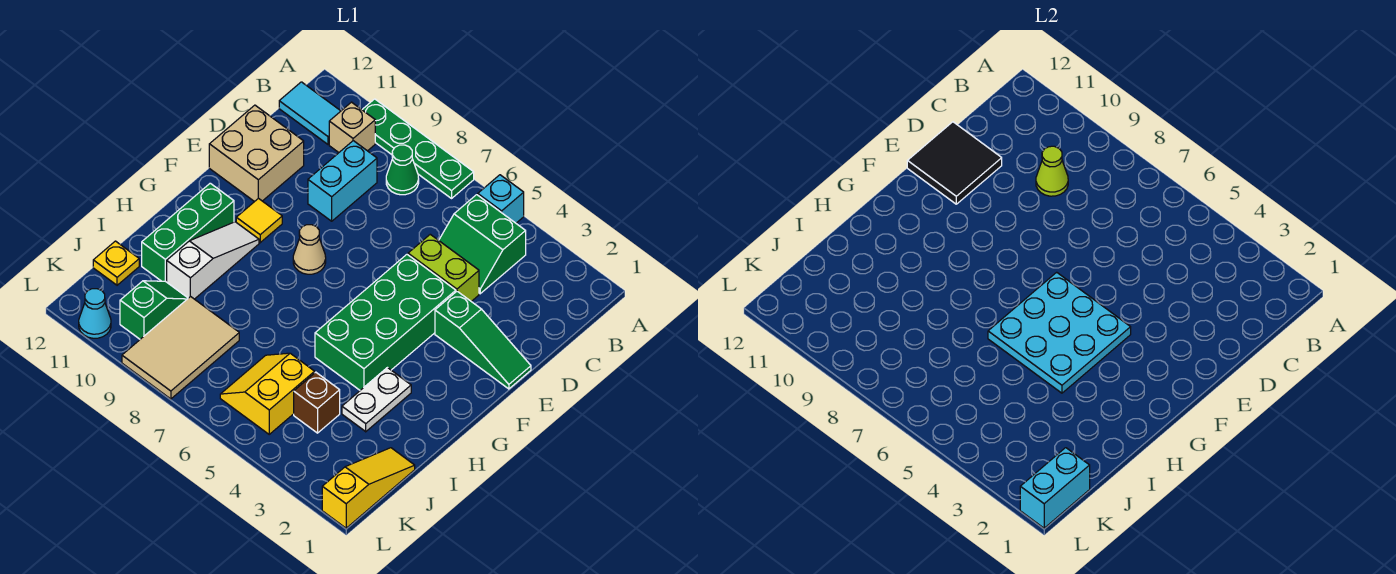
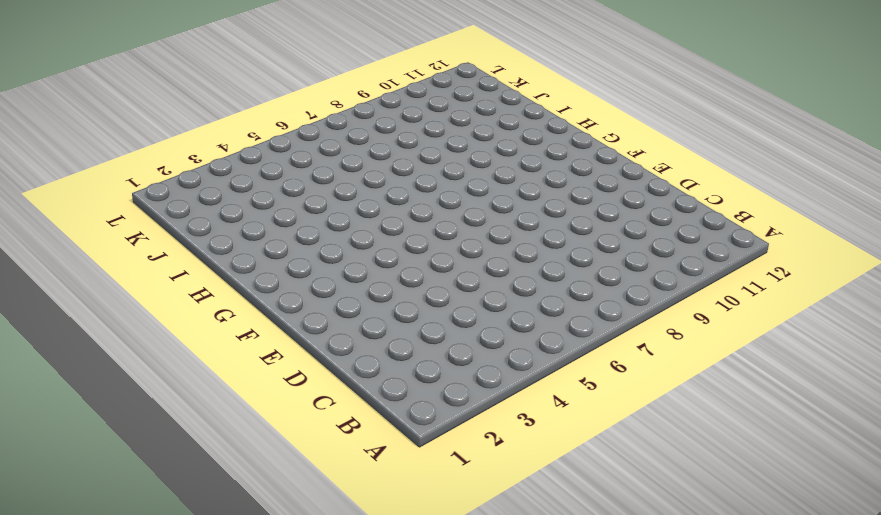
none -> cyan 1x1 brick [478,175,524,223]
none -> green 1x4 plate [362,99,474,198]
none -> green 2x2 slope [439,195,526,294]

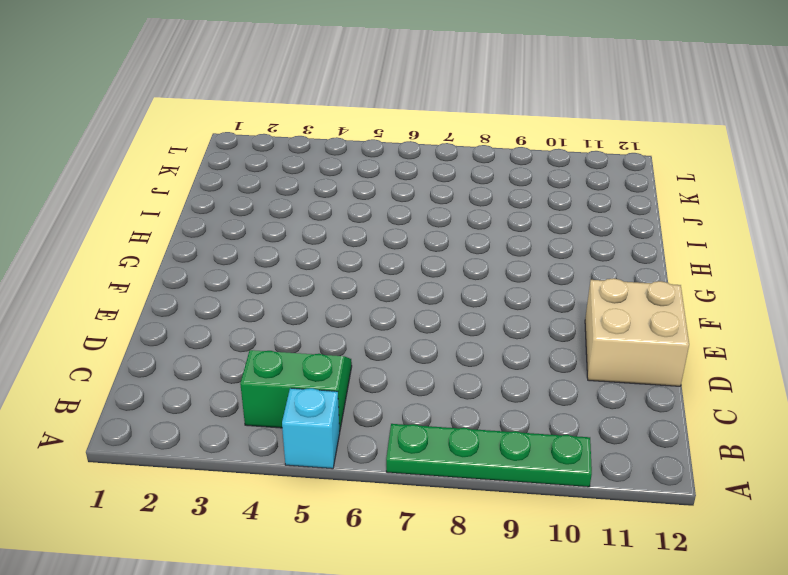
none -> green 1x1 cone [386,145,419,195]
none -> tan 1x1 brick [329,102,375,152]
none -> cyan 1x2 tile [279,82,340,144]

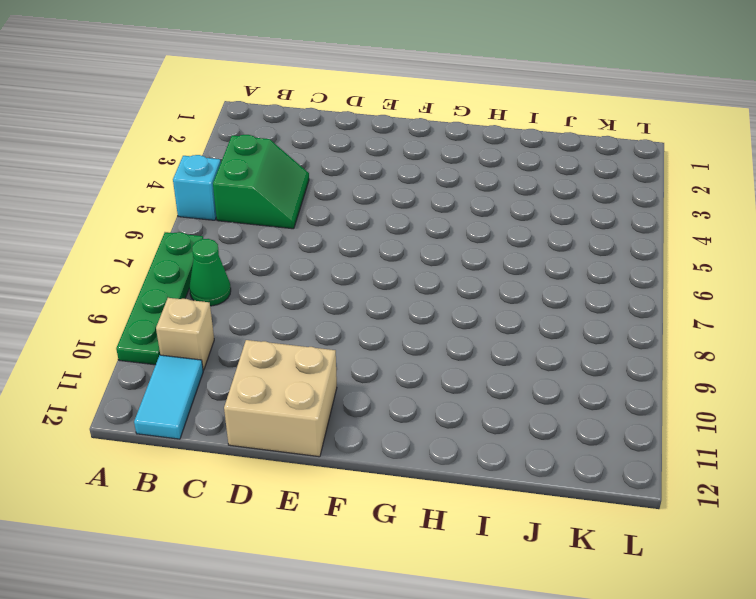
none -> cyan 1x2 brick [308,141,377,221]
none -> lime 1x2 brick [408,234,479,301]
none -> green 1x3 slope [435,291,531,389]

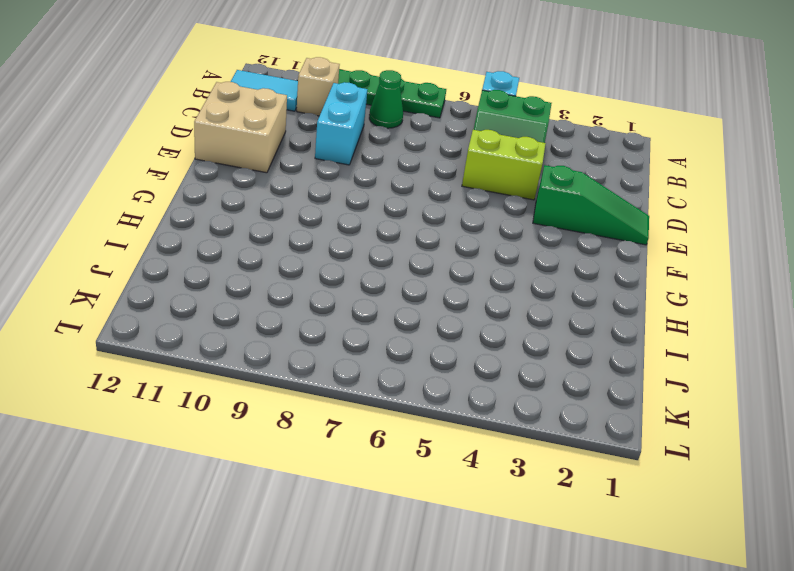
none -> green 2x4 brick [315,255,456,390]
none -> tan 1x1 cone [293,225,326,274]
none -> yellow 1x1 tile [236,198,282,243]

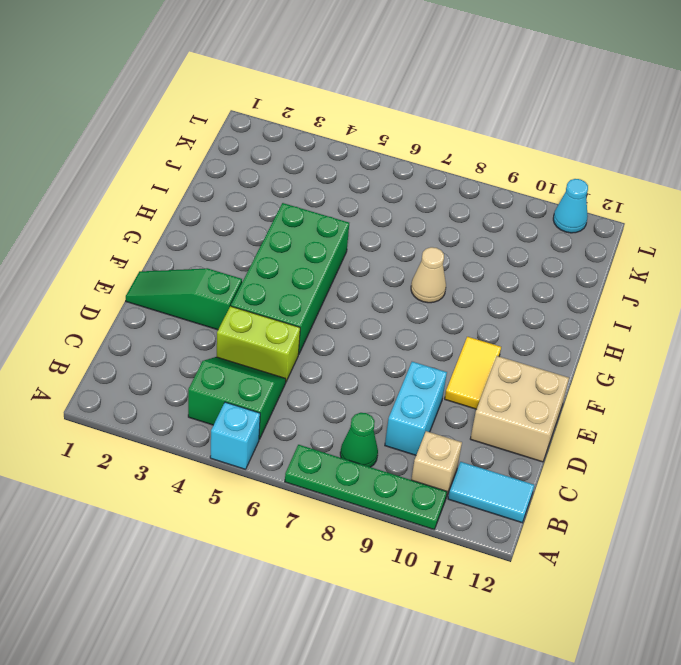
yellow 1x2 tile [445,337,501,409] -> yellow 1x1 tile [236,198,282,243]
tan 1x1 cone [411,247,446,303] -> tan 1x1 cone moved to [293,225,326,274]
none -> white 1x3 slope [167,222,259,299]
none -> green 1x3 brick [142,183,234,282]
none -> white 1x2 plate [342,368,411,432]

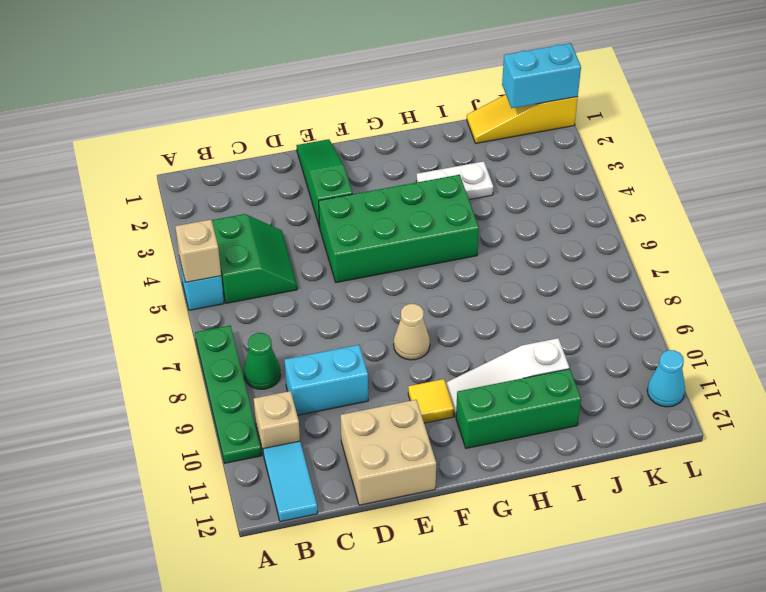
tan 1x1 brick [175,220,221,282] -> none
none -> lime 1x2 brick [408,234,479,301]
none -> brown 1x1 brick [294,372,340,433]
none -> yellow 2x2 slope [220,353,315,434]

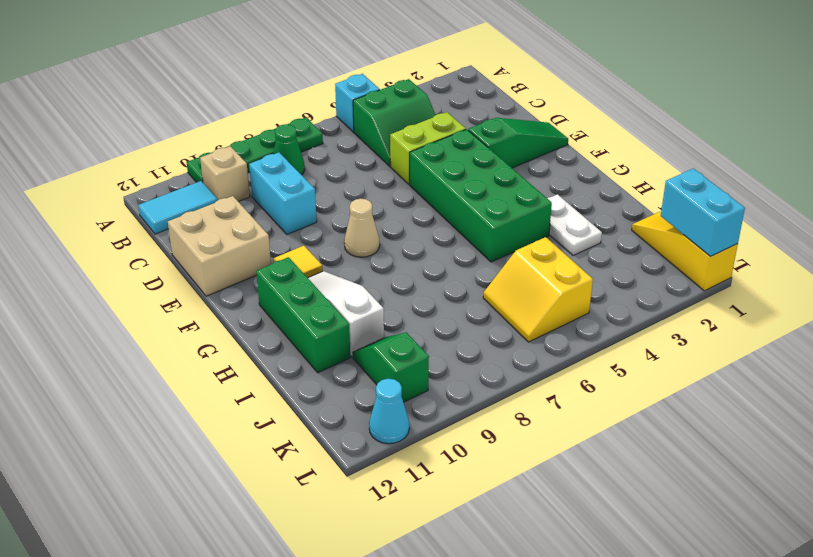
none -> brown 1x1 brick [294,372,340,433]
none -> tan 2x3 tile [122,296,239,399]
none -> yellow 1x1 plate [93,241,139,285]

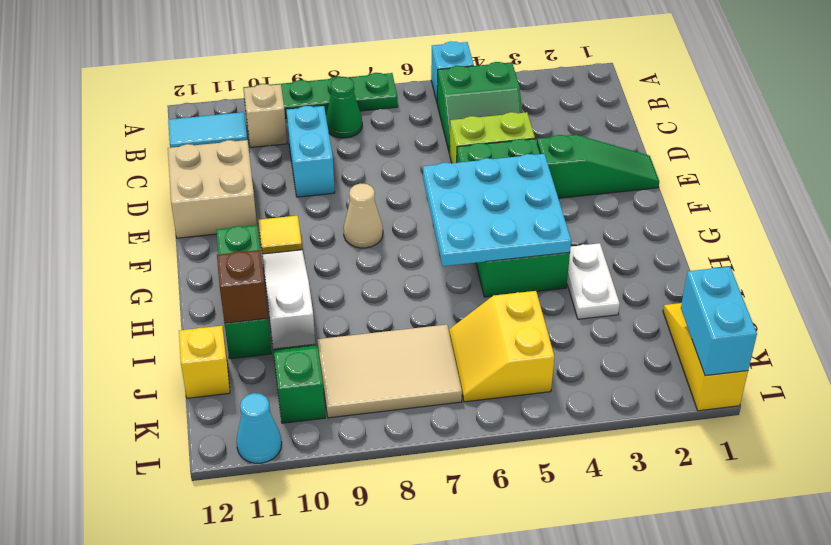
brown 1x1 brick [217,250,268,323] -> brown 1x1 brick moved to [294,372,340,433]
tan 2x3 tile [317,325,462,418] -> tan 2x3 tile turned to [122,296,239,399]
yellow 1x1 brick [179,326,230,398] -> yellow 1x1 plate [93,241,139,285]
none -> lime 1x1 cone [1036,146,1068,196]
none -> black 2x2 tile [907,122,1002,204]

